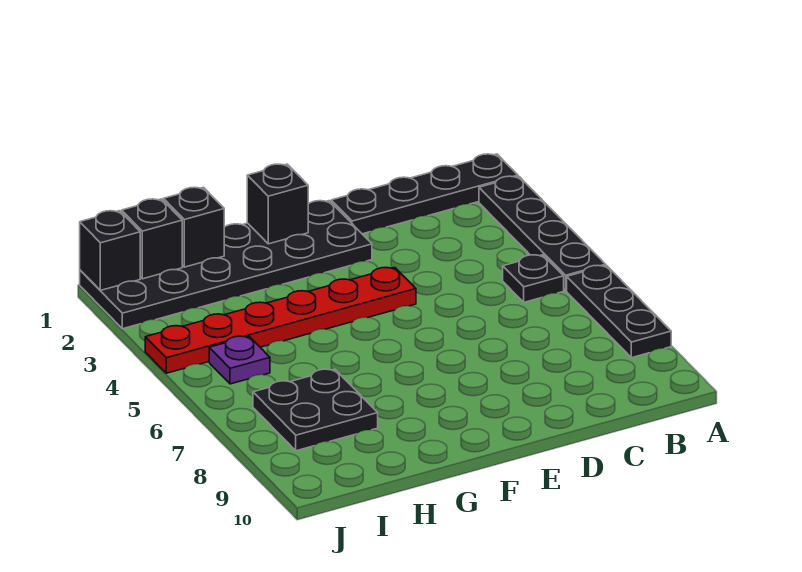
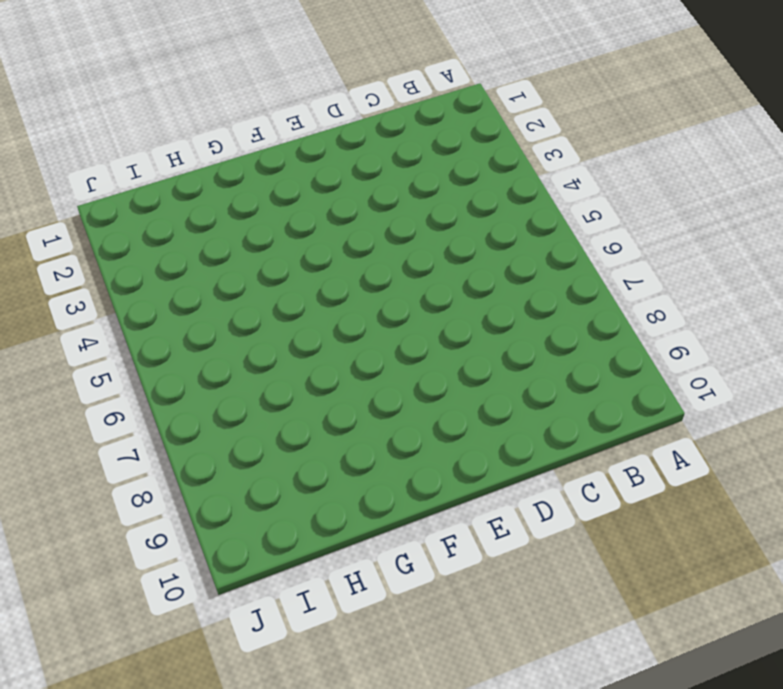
none -> black 1x4 plate [331,154,518,234]
none -> black 1x4 plate [479,176,606,291]
none -> black 1x3 plate [567,265,671,358]

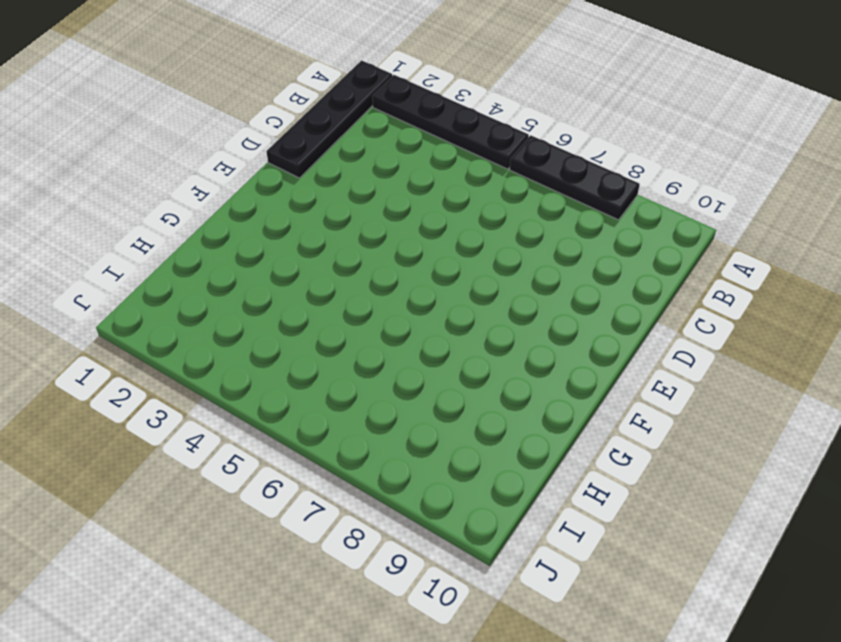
none -> black 1x1 plate [503,255,564,302]
none -> black 2x6 plate [80,201,372,329]
none -> red 1x6 plate [145,268,416,373]

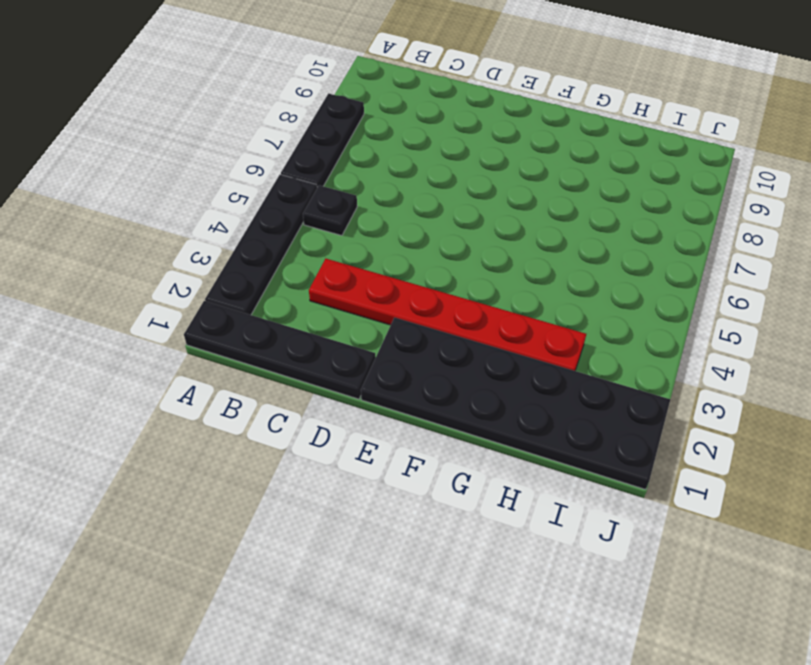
red 1x6 plate [309,259,586,371] -> red 1x6 plate moved to [145,268,416,373]
none -> black 2x2 plate [253,369,378,451]
none -> purple 1x1 plate [209,336,270,384]
none -> black 1x1 brick [247,164,308,244]

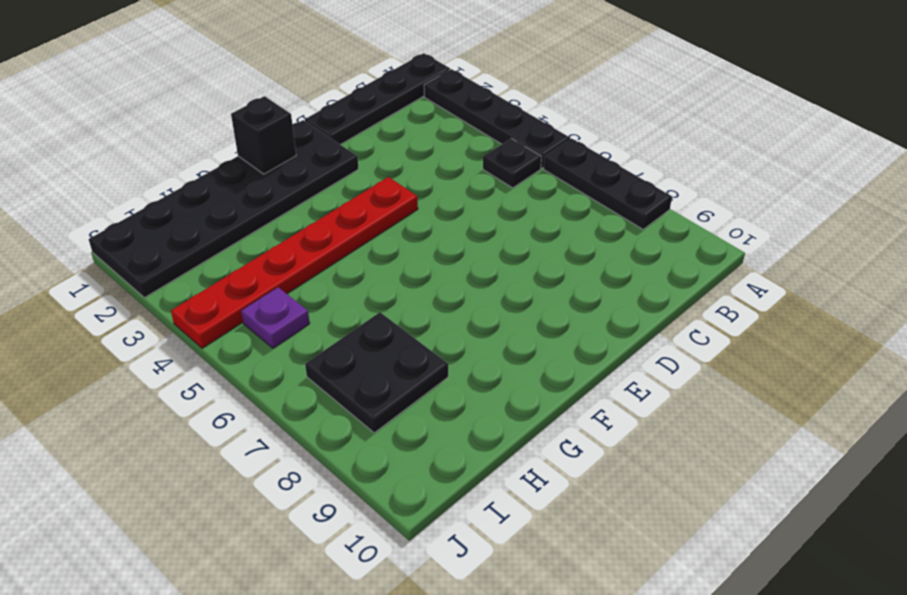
none -> black 1x1 brick [163,187,224,267]
none -> black 1x1 brick [122,199,182,279]
none -> black 1x1 brick [80,211,140,290]

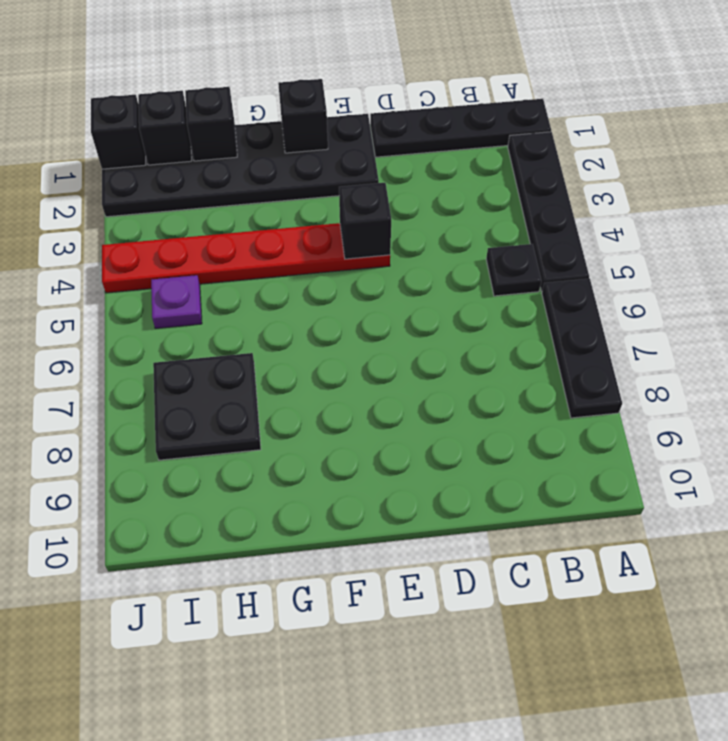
black 1x1 brick [339,183,391,259] -> none

